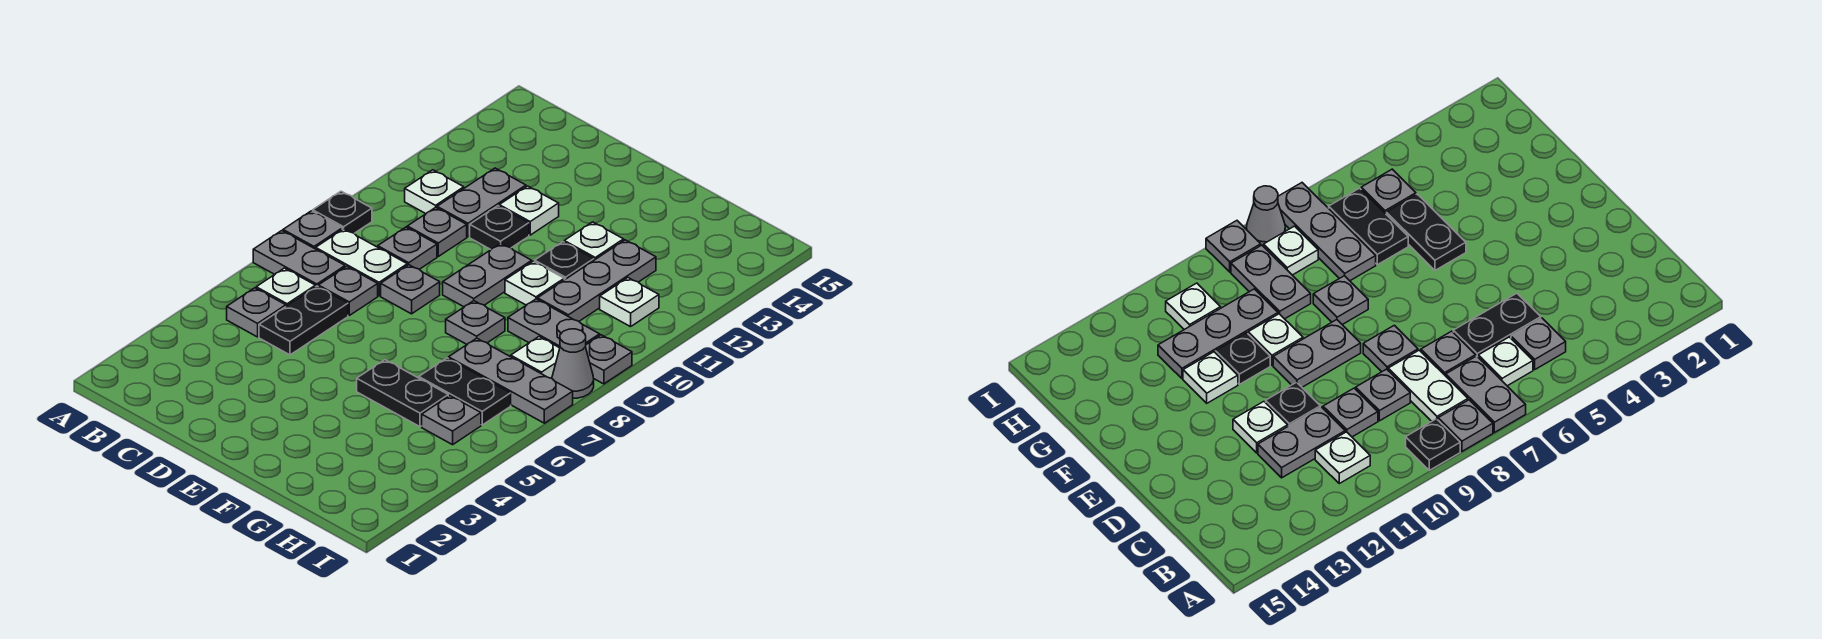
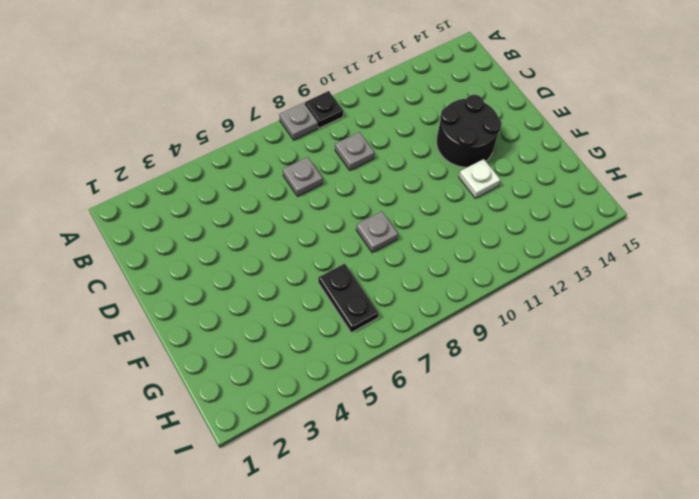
black 2x2 round brick [437,95,502,167] -> white 1x1 plate [499,186,559,235]
none -> grey 1x2 plate [253,231,345,287]
none -> grey 1x1 plate [227,288,286,337]
none -> white 1x1 plate [256,268,315,306]
none -> white 1x2 plate [316,229,407,296]

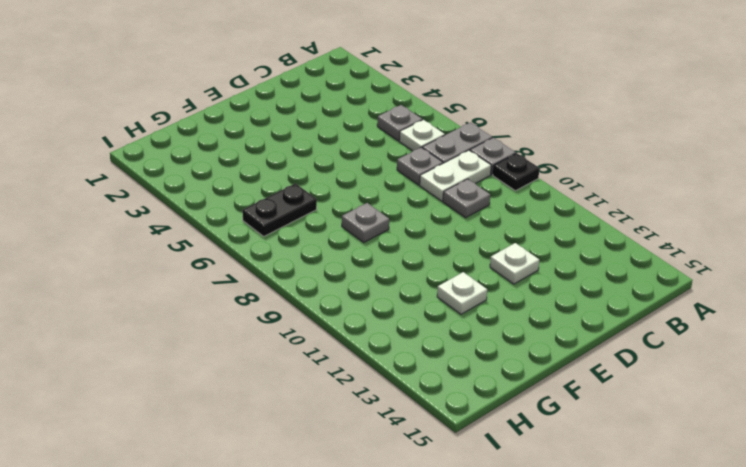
none -> white 1x1 plate [405,170,464,214]
none -> black 1x2 plate [259,286,348,355]
none -> grey 1x1 plate [407,207,467,256]
none -> grey 1x2 plate [437,168,526,237]

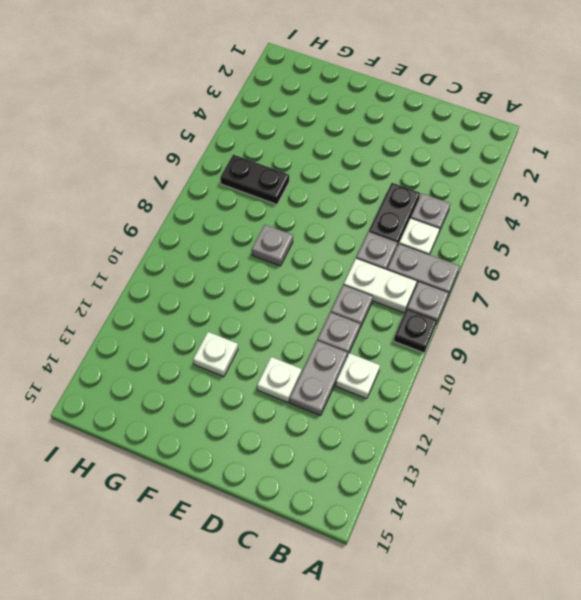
none -> grey 1x1 plate [381,265,440,314]
none -> black 1x1 plate [470,206,529,249]
none -> grey 1x2 plate [443,243,532,307]
none -> black 1x2 plate [357,360,448,427]

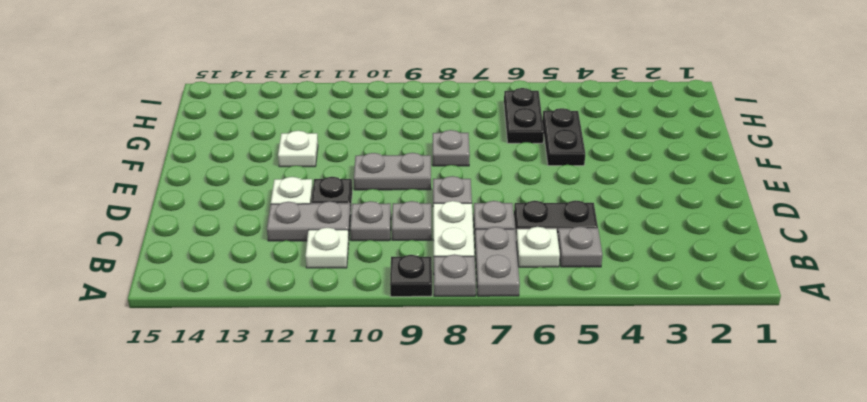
none -> white 1x1 plate [505,261,564,305]
none -> black 1x1 plate [535,242,594,280]
none -> grey 1x3 plate [449,338,573,423]
none -> grey 1x2 plate [508,299,600,348]

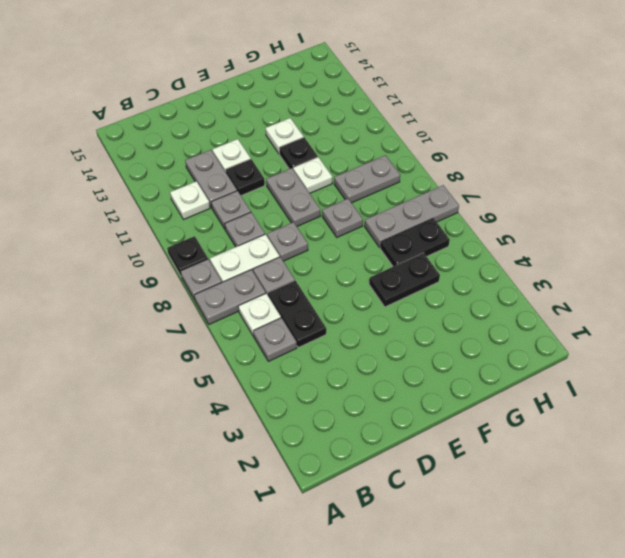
none -> grey 1x3 plate [538,240,656,321]
none -> grey 1x1 plate [422,396,481,445]
none -> white 1x1 plate [511,337,560,378]
none -> white 1x1 plate [600,278,659,327]

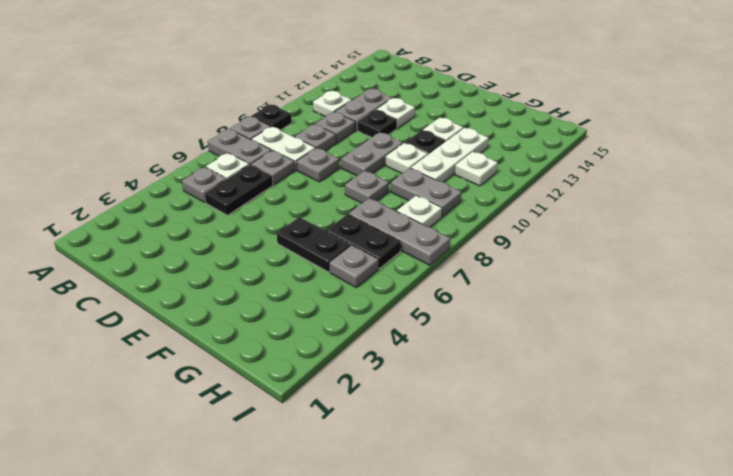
white 1x3 plate [411,128,489,182] -> grey 1x3 plate [538,240,656,321]
none -> grey 1x1 cone [552,329,594,398]
none -> grey 1x1 plate [585,335,632,384]

